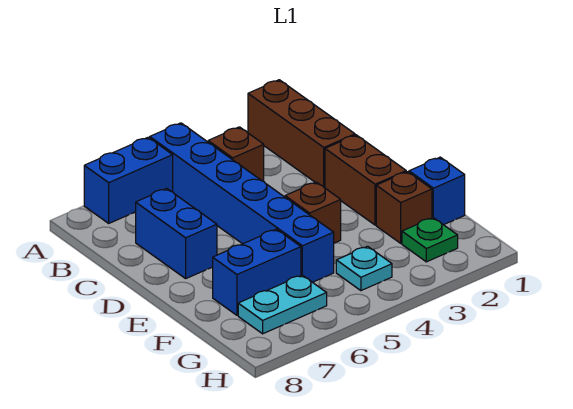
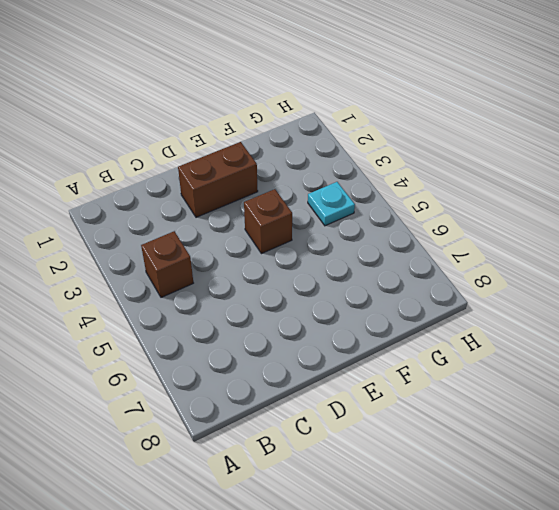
none -> brown 1x3 brick [248,80,355,188]
none -> blue 1x6 brick [150,123,334,282]
none -> blue 1x2 brick [84,137,173,223]

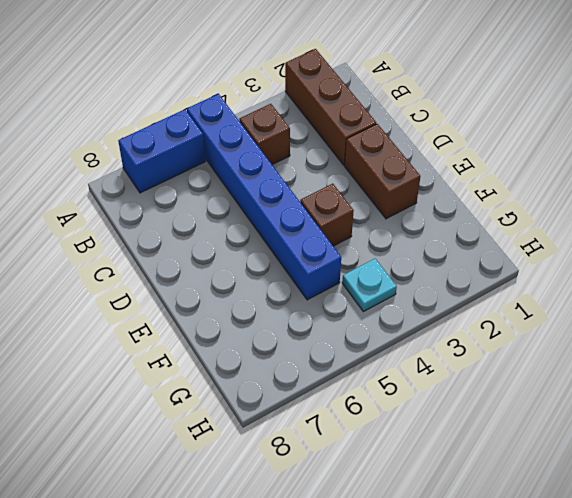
none -> blue 1x2 brick [136,188,217,278]
none -> blue 1x1 brick [409,157,465,225]
none -> brown 1x1 brick [376,172,432,243]

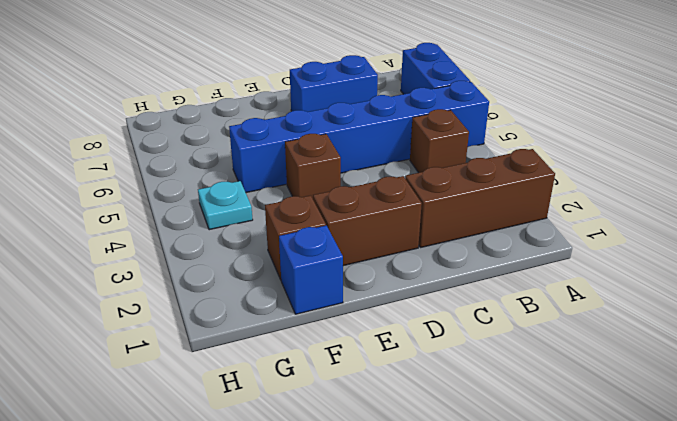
none -> blue 1x2 brick [213,229,301,315]
none -> green 1x1 plate [402,218,458,262]
none -> cyan 1x2 plate [238,275,327,334]

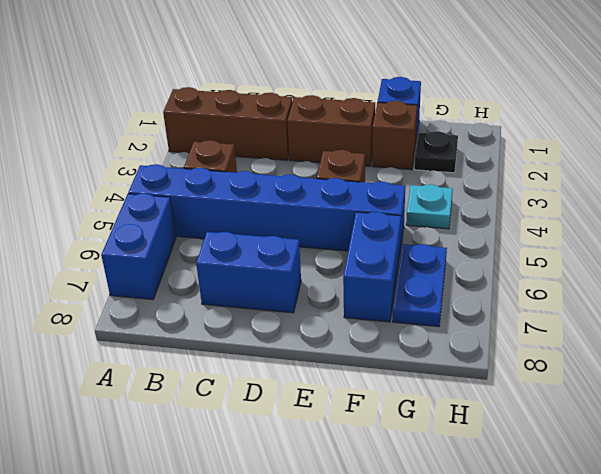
black 1x1 plate [414,131,458,173] -> green 1x1 plate [402,218,458,262]
blue 1x2 plate [393,244,447,327] -> cyan 1x2 plate [238,275,327,334]

